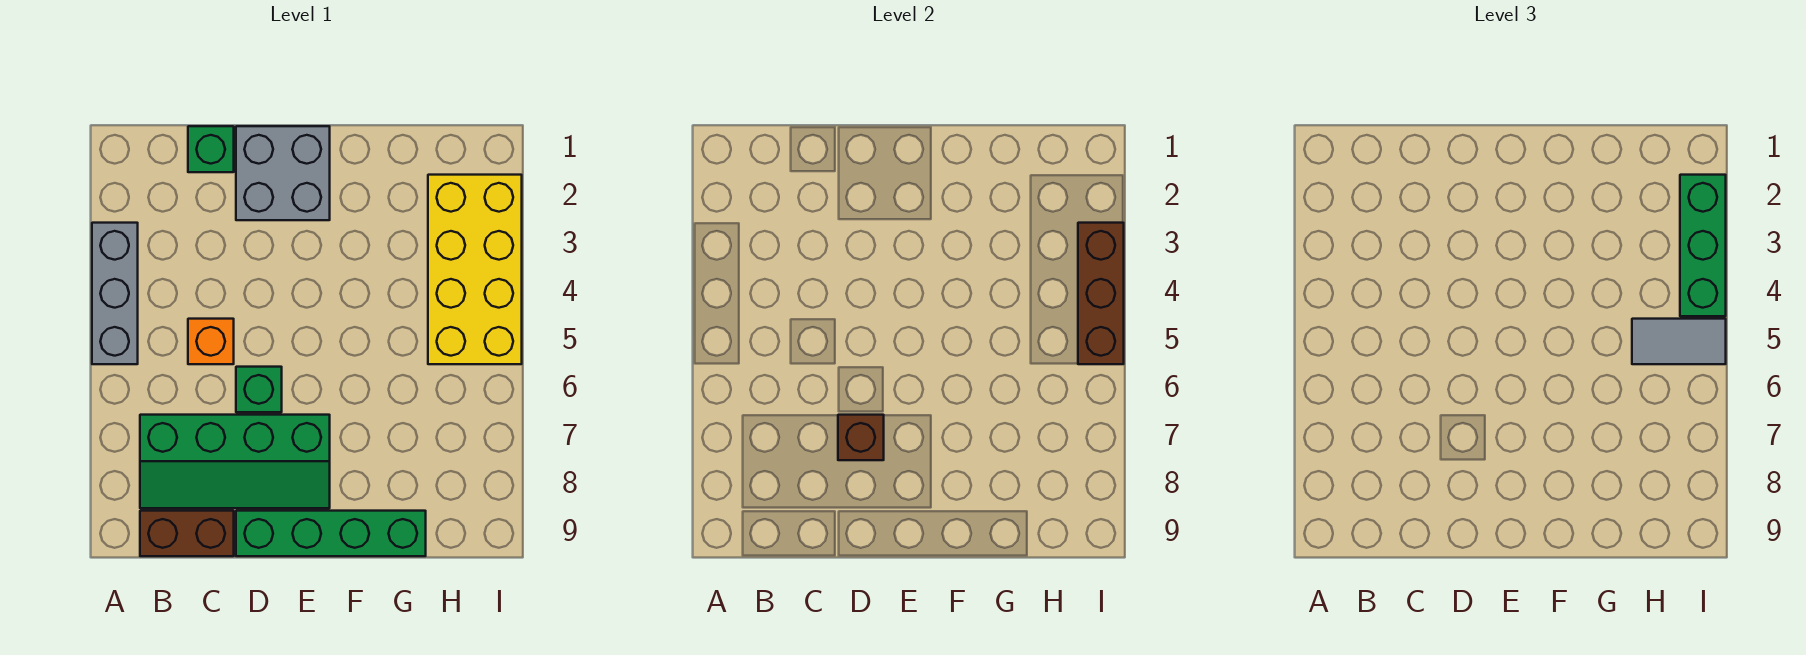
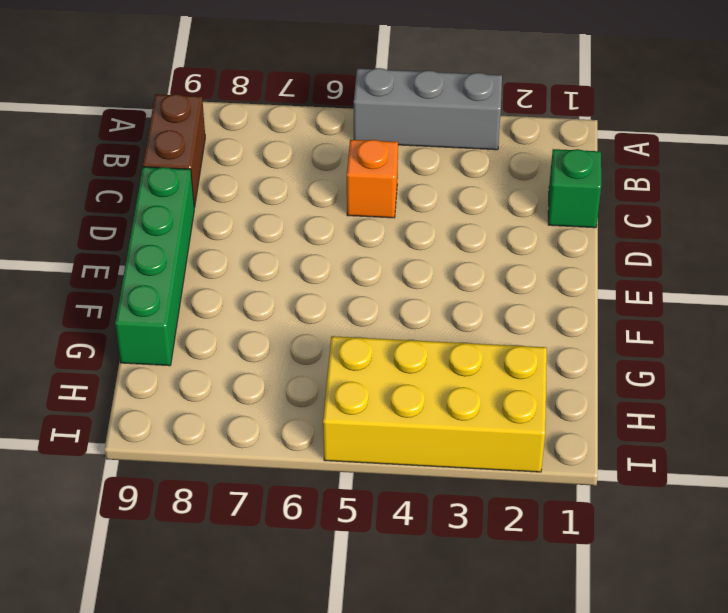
none -> green 2x4 slope [140,415,330,508]
none -> grey 2x2 brick [236,126,330,220]
none -> green 1x1 brick [236,367,282,412]

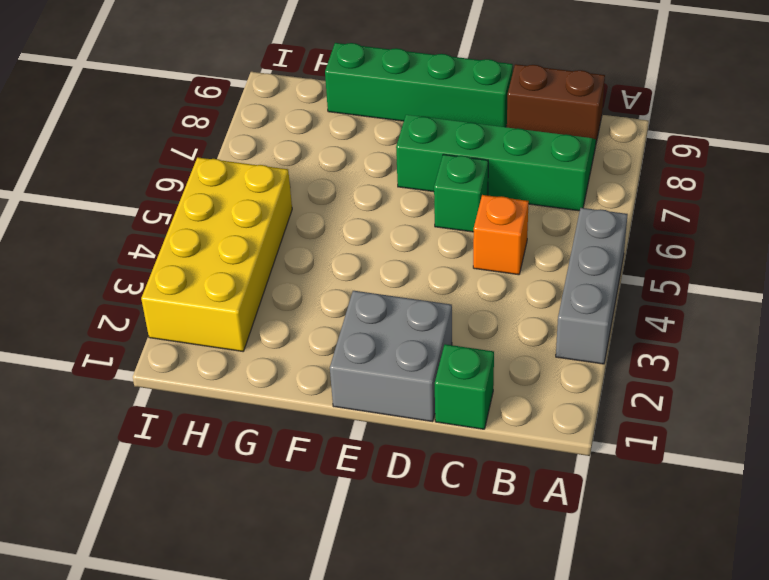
none -> brown 1x1 brick [838,415,884,460]
none -> brown 1x3 brick [1078,223,1124,364]
none -> grey 1x2 tile [1632,319,1726,364]

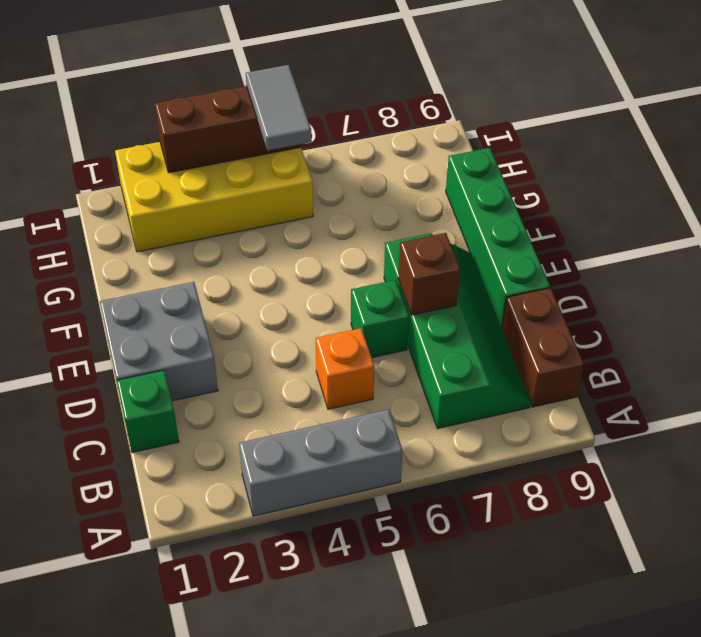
none -> green 1x3 brick [1680,175,1726,316]

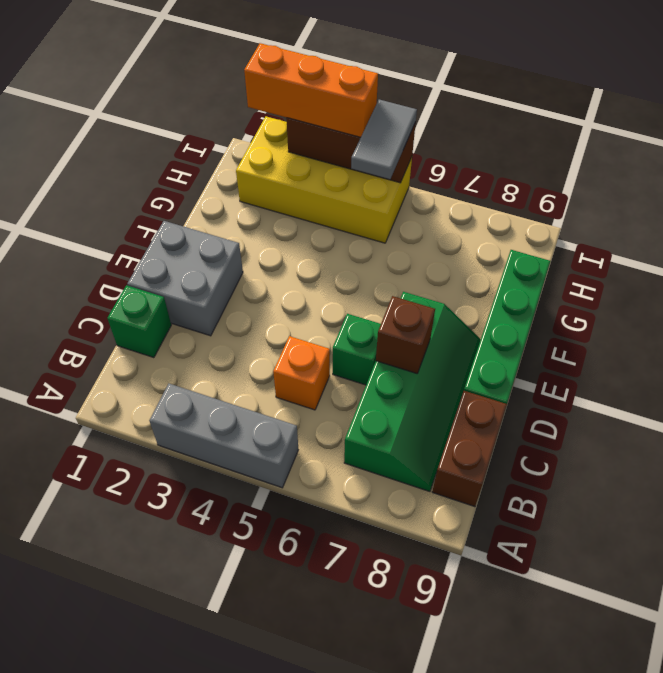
orange 1x3 brick [244,43,378,138] -> green 1x3 brick [1680,175,1726,316]

